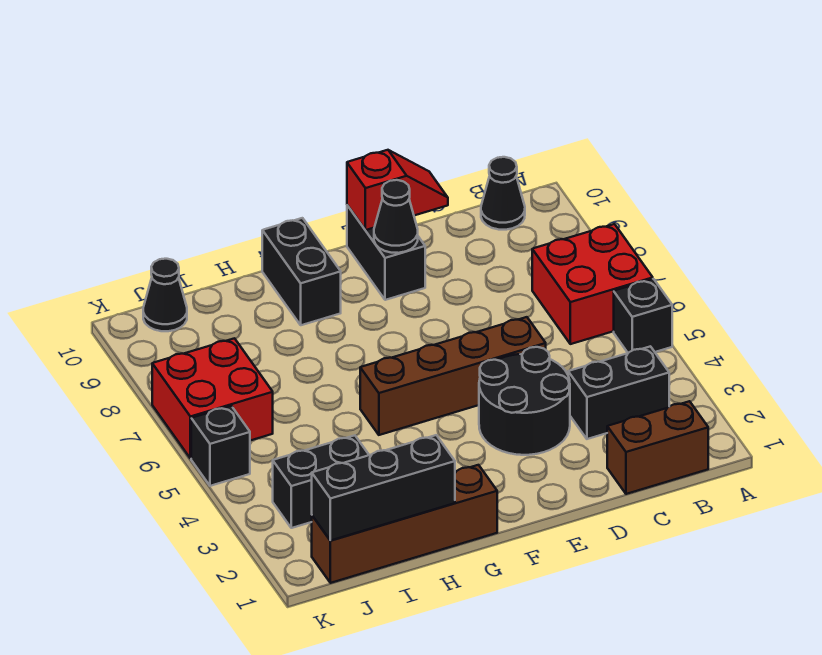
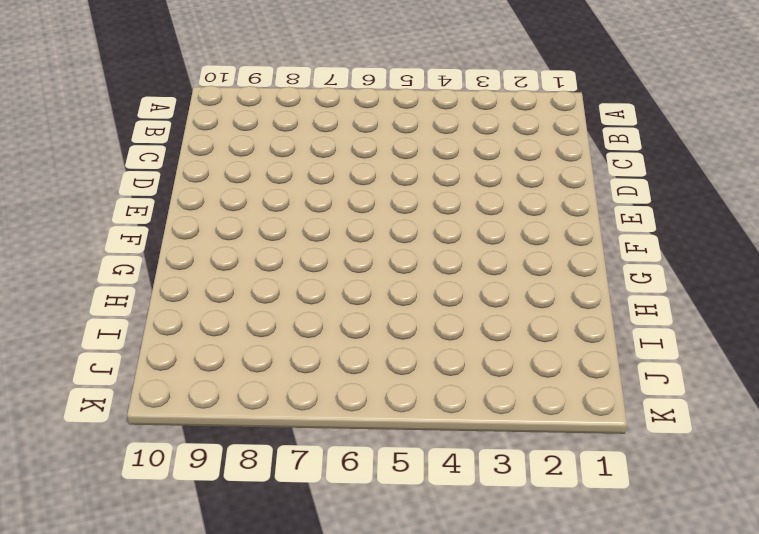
none -> black 1x1 brick [614,279,672,353]
none -> red 2x2 brick [532,224,653,344]
none -> brown 1x2 brick [607,401,708,494]

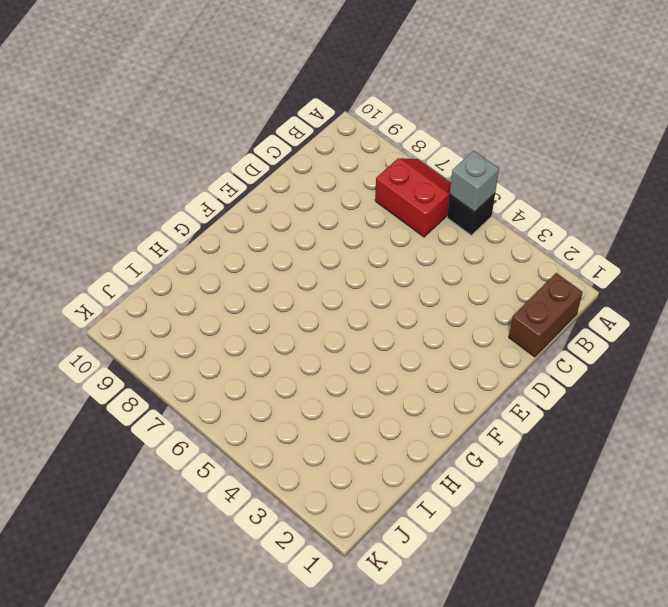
grey 1x1 brick [450,151,499,212] -> none
red 2x2 slope [375,158,451,237] -> red 2x2 brick [532,224,653,344]
none -> black 1x2 brick [568,346,669,439]
none -> black 1x1 cone [481,157,525,230]
none -> black 2x2 round brick [479,347,570,455]

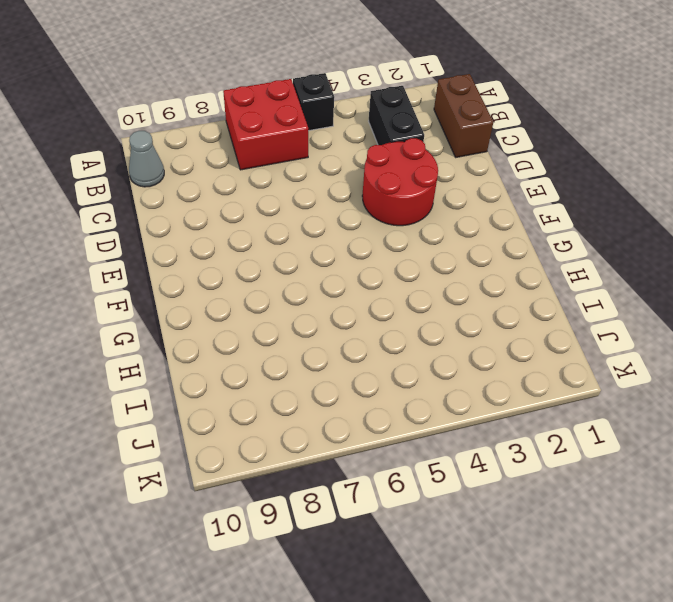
grey 1x1 cone [129,131,164,187] -> black 1x1 cone [481,157,525,230]
red 2x2 round brick [362,138,438,226] -> black 2x2 round brick [479,347,570,455]
none -> brown 1x4 brick [360,317,546,435]
none -> black 1x2 brick [347,205,425,300]
none -> brown 1x4 brick [312,465,497,583]

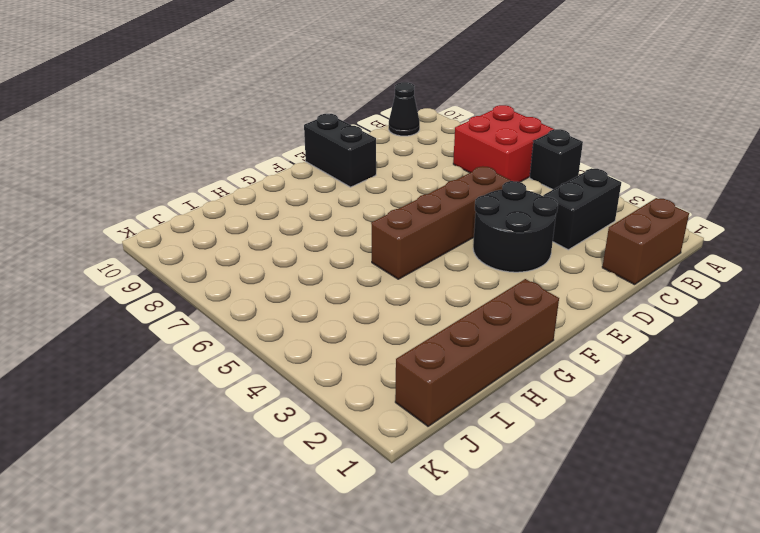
none -> black 1x2 brick [262,218,341,325]
none -> black 1x2 brick [273,435,369,528]
none -> red 2x2 brick [152,338,273,459]

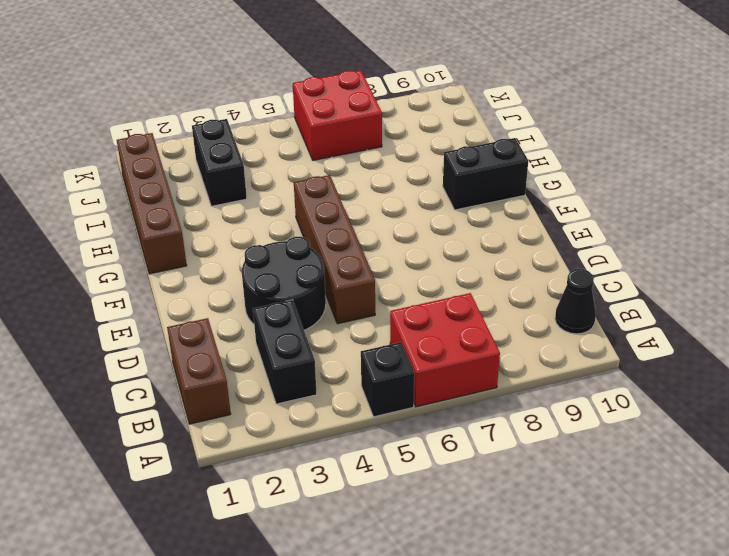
none -> black 1x2 brick [347,205,425,300]
none -> black 1x1 cone [143,259,187,331]
none -> black 1x1 brick [191,406,250,486]

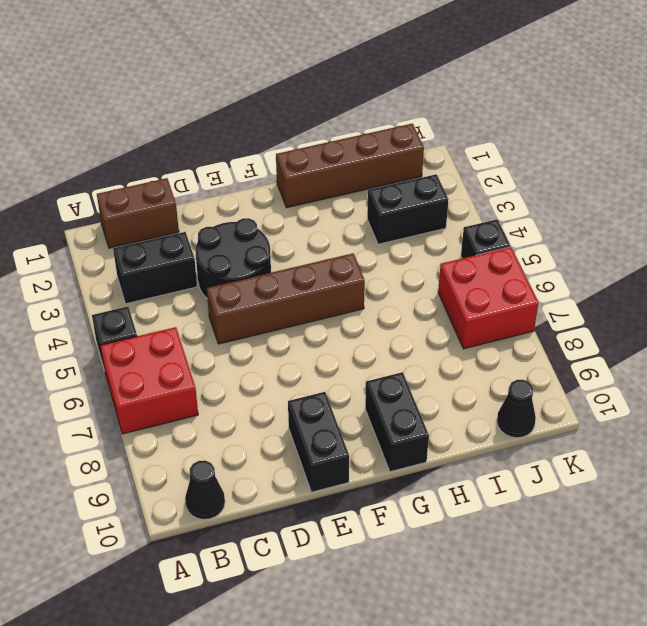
none -> red 1x2 slope [347,150,448,230]
none -> black 1x1 cone [374,180,418,253]
none -> black 1x3 brick [312,435,455,541]

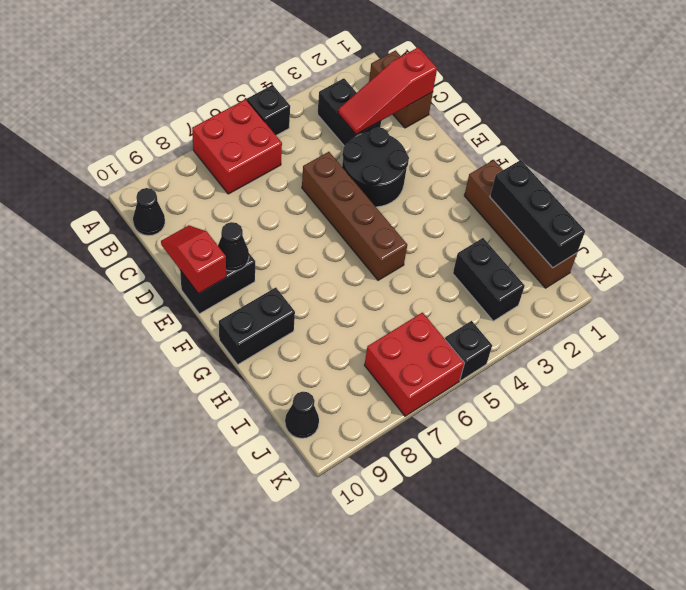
red 1x3 slope [338,47,437,134] -> none

